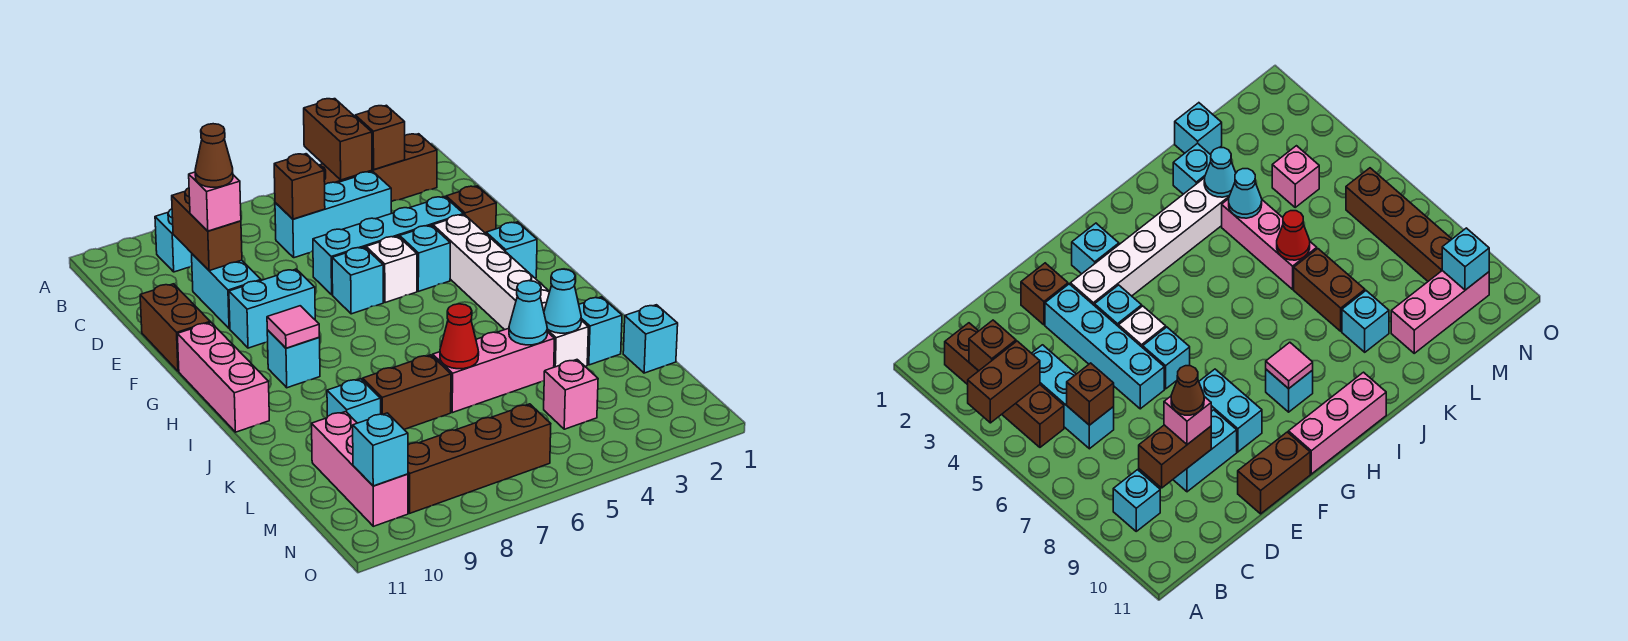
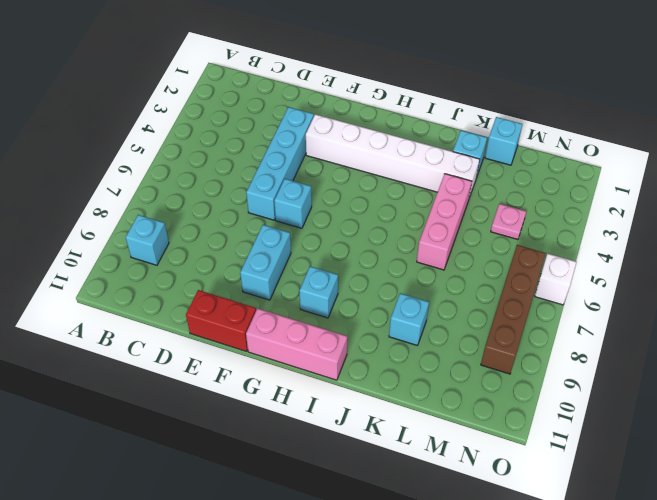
red 1x2 brick [186,290,256,352] -> brown 1x2 brick [140,284,210,371]
pink 1x1 plate [491,204,526,240] -> pink 1x1 brick [544,360,598,429]
white 1x1 brick [535,254,576,305] -> white 1x1 brick moved to [366,236,417,303]
none -> brown 1x4 brick [319,134,437,202]
none -> cyan 1x3 brick [275,172,391,258]
none -> cyan 1x2 brick [192,254,261,329]
none -> brown 1x1 brick [446,186,496,233]

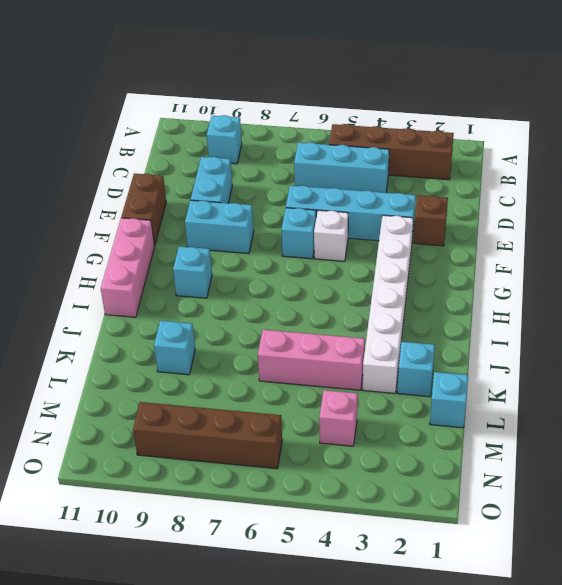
none -> cyan 1x1 brick [400,225,450,291]
none -> cyan 1x1 brick [486,222,537,278]
none -> brown 1x2 brick [363,355,451,429]
none -> pink 1x3 brick [312,412,408,526]

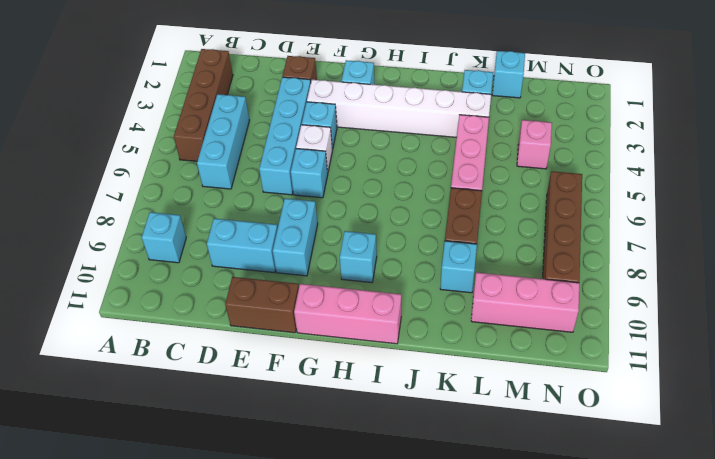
none -> brown 1x2 brick [304,99,372,180]
none -> brown 1x1 brick [355,105,405,169]
none -> brown 1x1 brick [274,154,325,219]
none -> brown 1x2 brick [172,188,242,271]

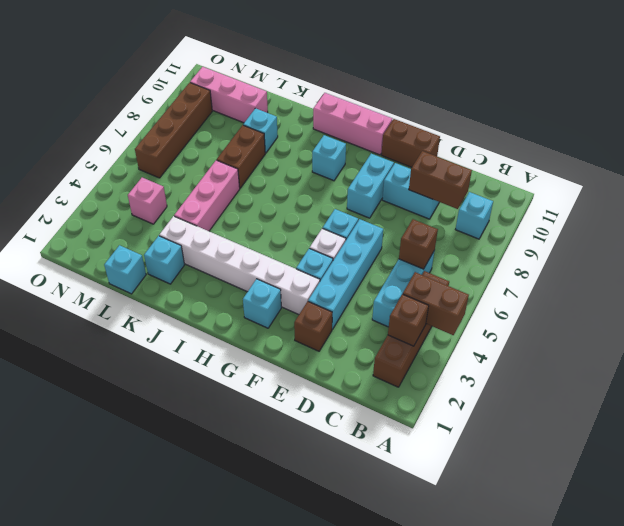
none -> pink 1x1 tile [267,306,320,348]
none -> cyan 1x1 cone [544,269,581,333]
none -> cyan 1x1 cone [509,281,547,345]
none -> red 1x1 cone [440,304,479,369]

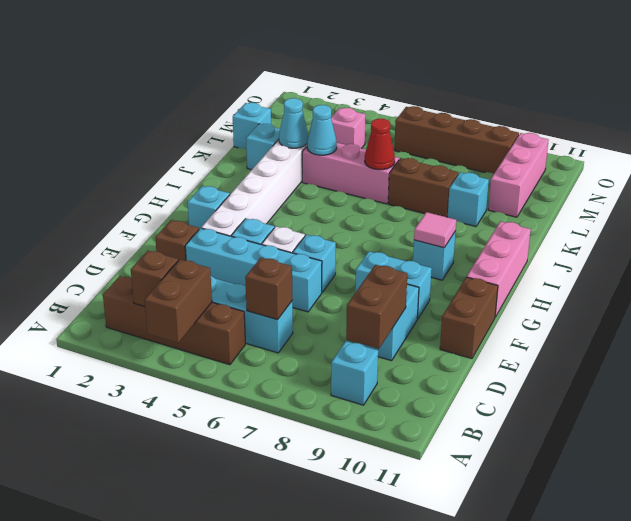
none -> cyan 1x1 brick [353,413,408,486]
none -> pink 1x1 brick [189,172,241,231]
none -> brown 1x1 cone [195,124,233,187]

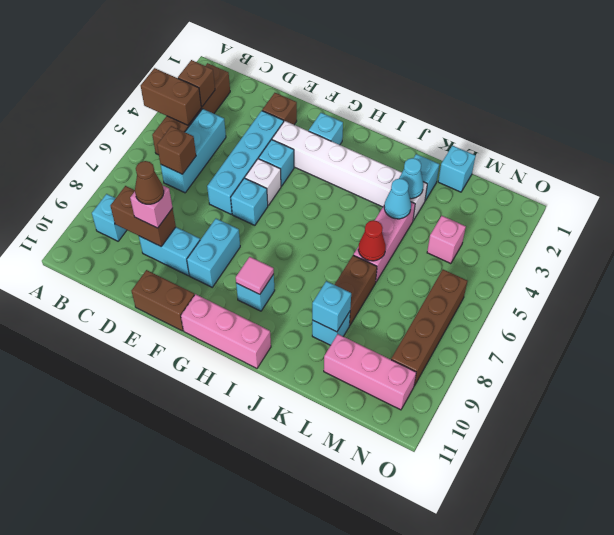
cyan 1x1 brick [312,281,351,332] -> cyan 1x1 brick moved to [353,413,408,486]

